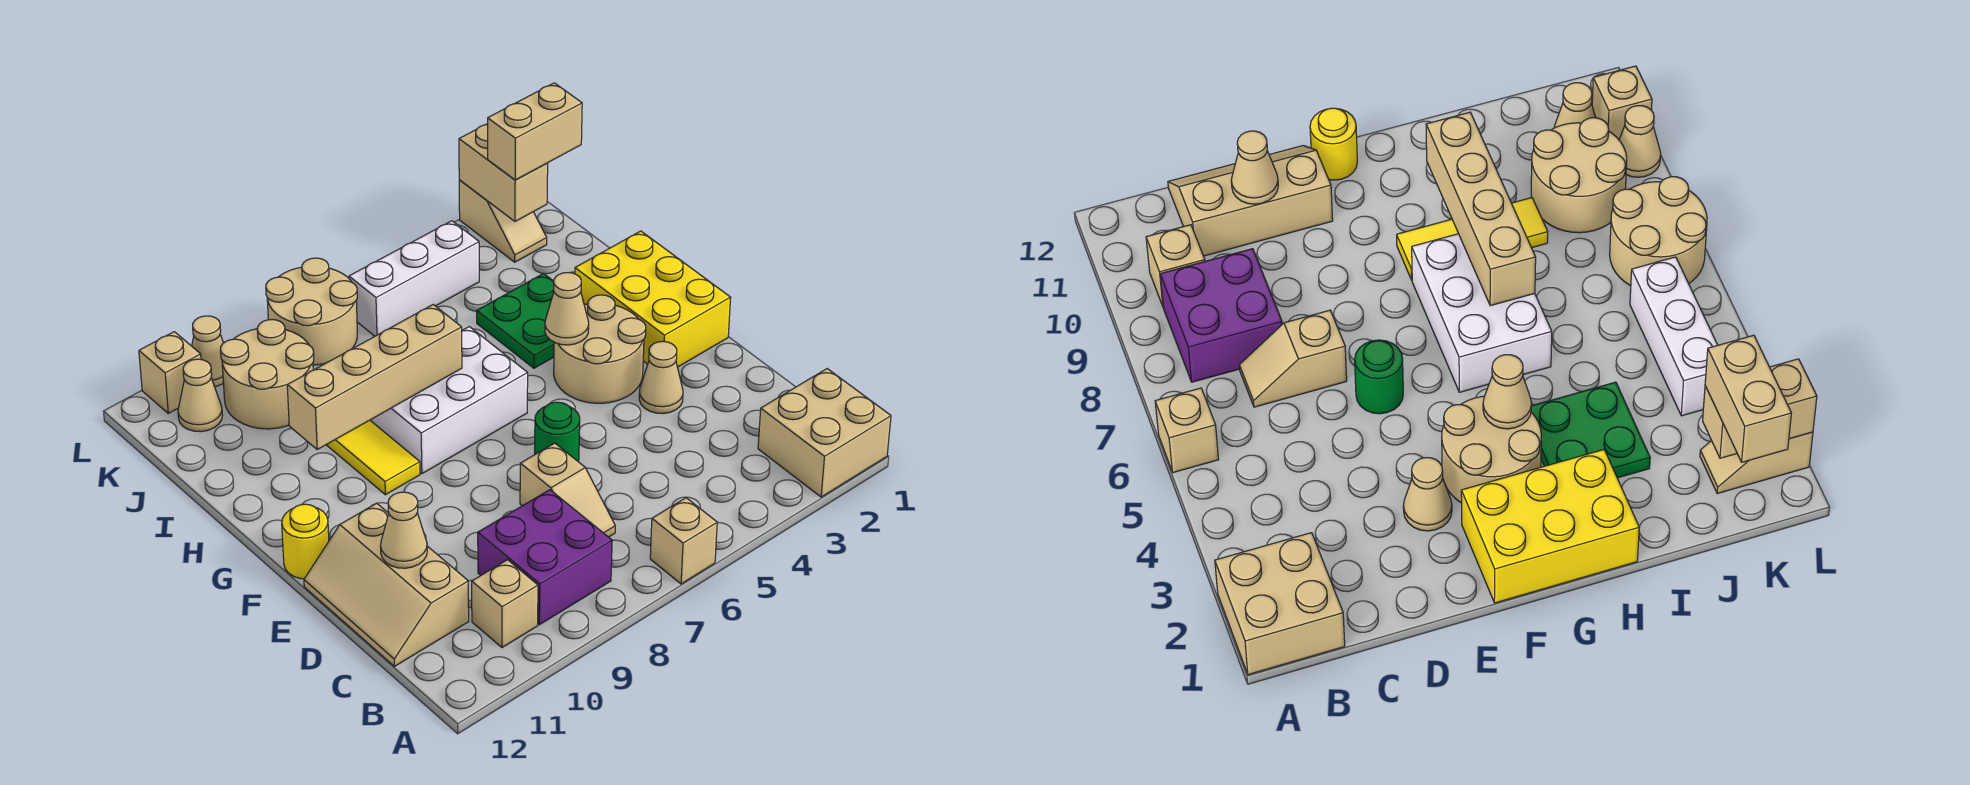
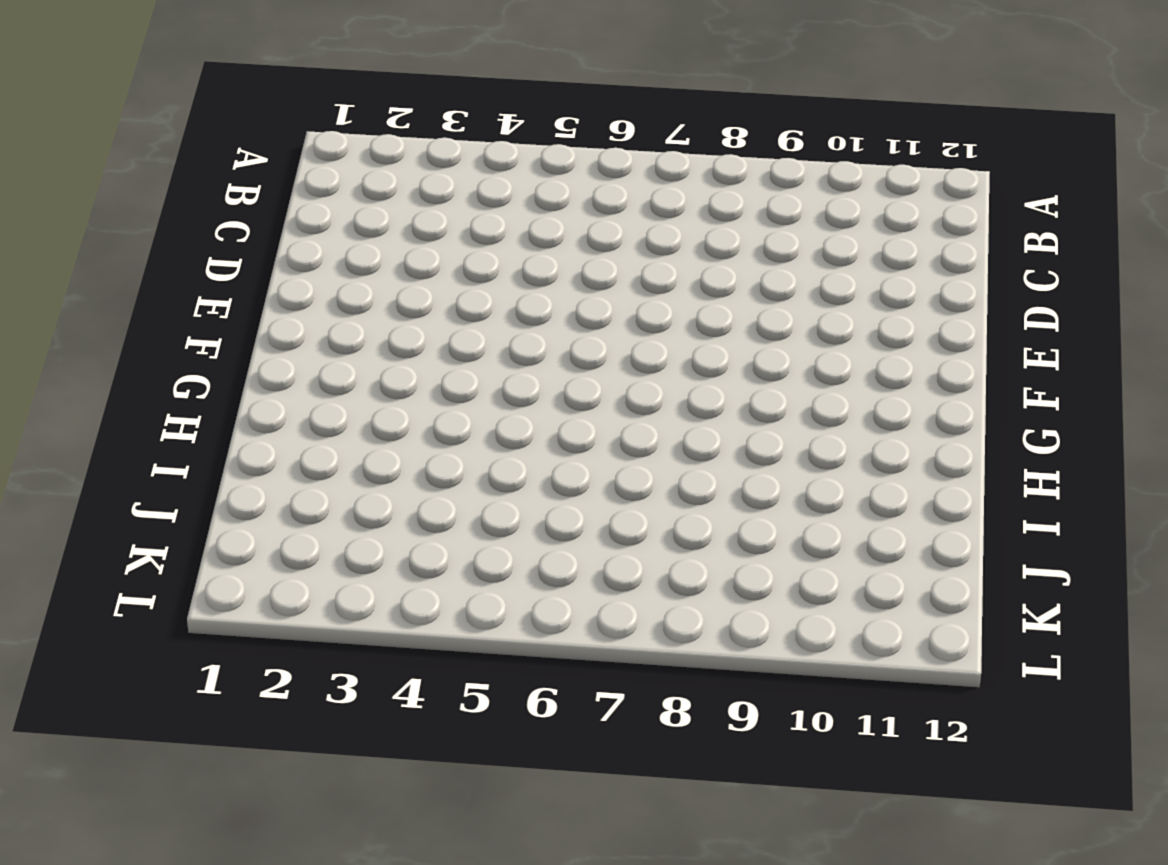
none -> tan 2x2 brick [758,369,891,497]
none -> tan 1x1 brick [650,498,717,584]
none -> purple 2x2 brick [478,490,612,625]

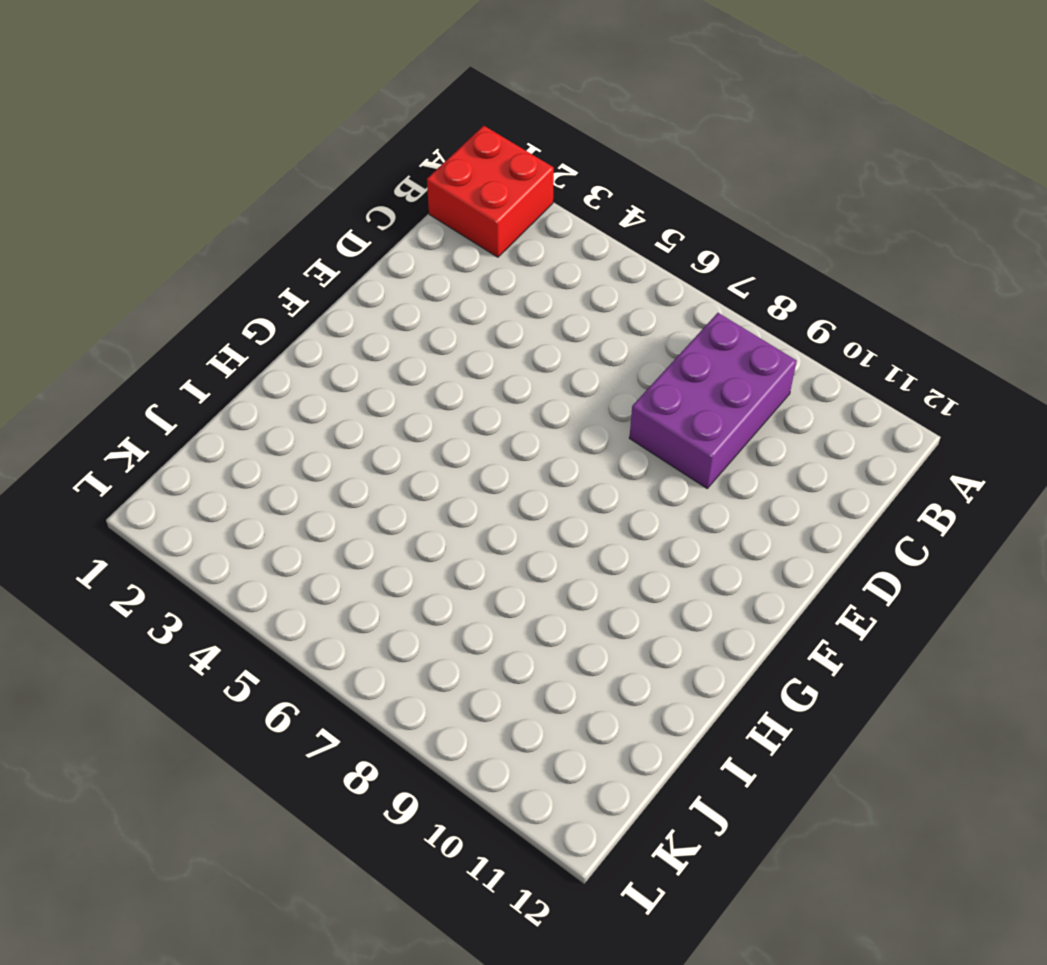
red 2x2 brick [427,126,554,257] -> tan 2x2 brick [758,369,891,497]
purple 2x3 brick [629,313,797,488] -> purple 2x2 brick [478,490,612,625]
none -> tan 1x1 brick [650,498,717,584]
none -> tan 1x1 brick [472,560,538,648]
none -> tan 1x2 slope [520,443,615,537]

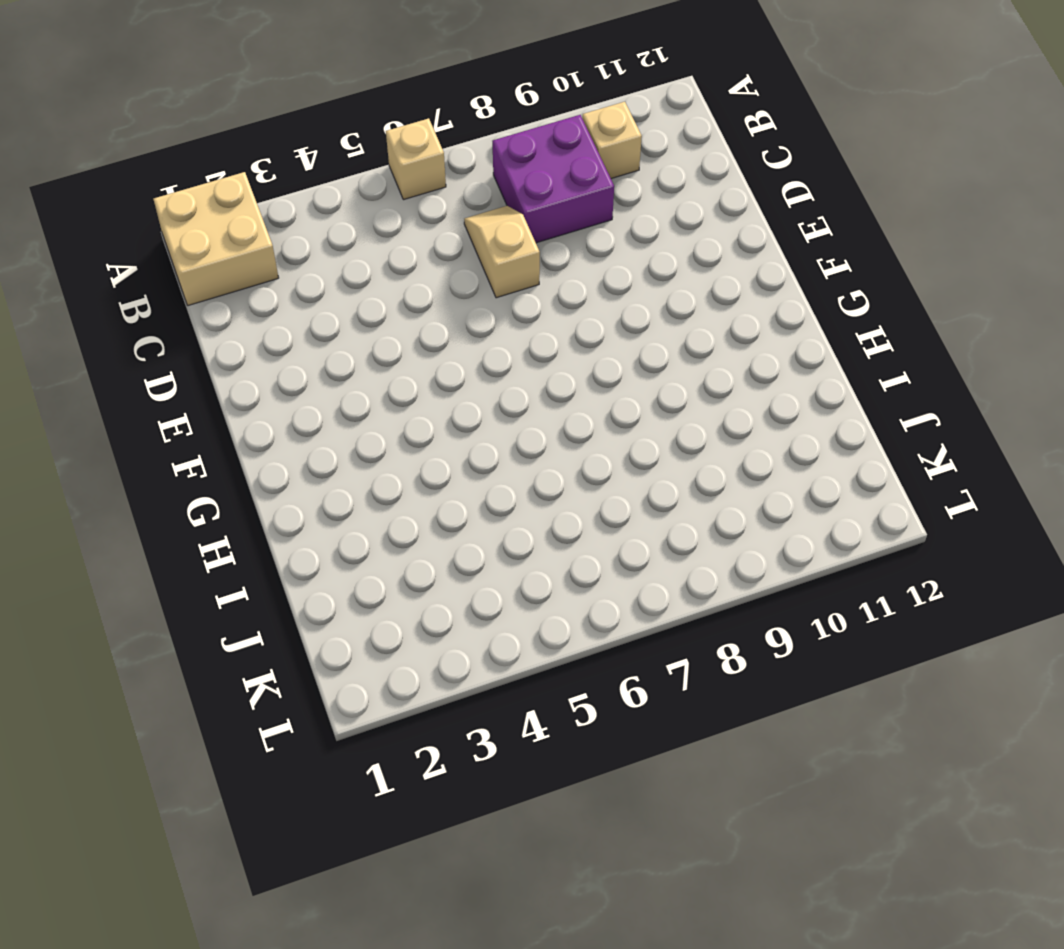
none -> tan 2x3 slope [304,503,469,666]
none -> tan 1x1 cone [639,341,683,414]
none -> green 1x1 round brick [535,402,580,462]

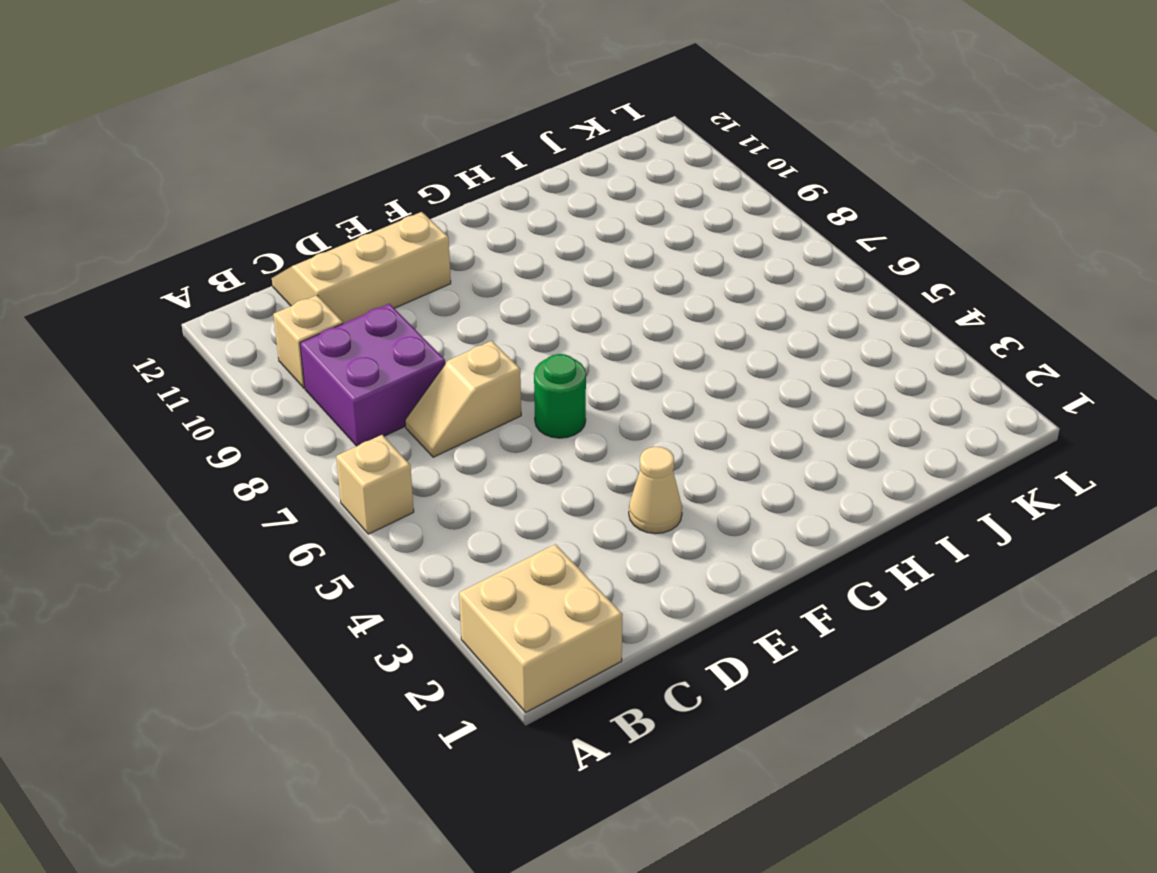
none -> yellow 2x3 brick [575,231,731,367]
none -> tan 2x2 round brick [554,295,646,403]
none -> yellow 1x1 round brick [282,504,329,579]

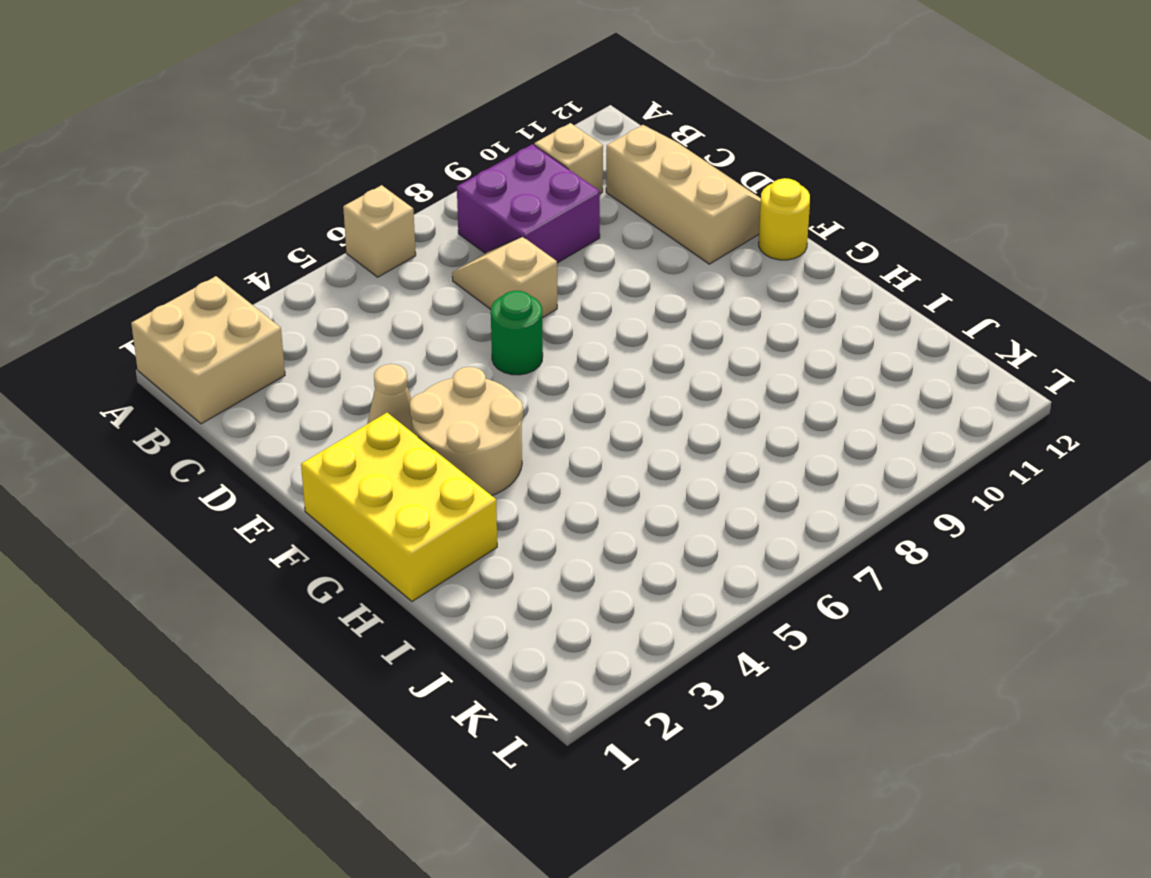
none -> white 2x3 brick [370,327,528,474]
none -> yellow 1x3 tile [327,420,420,495]
none -> green 2x2 plate [477,273,554,368]

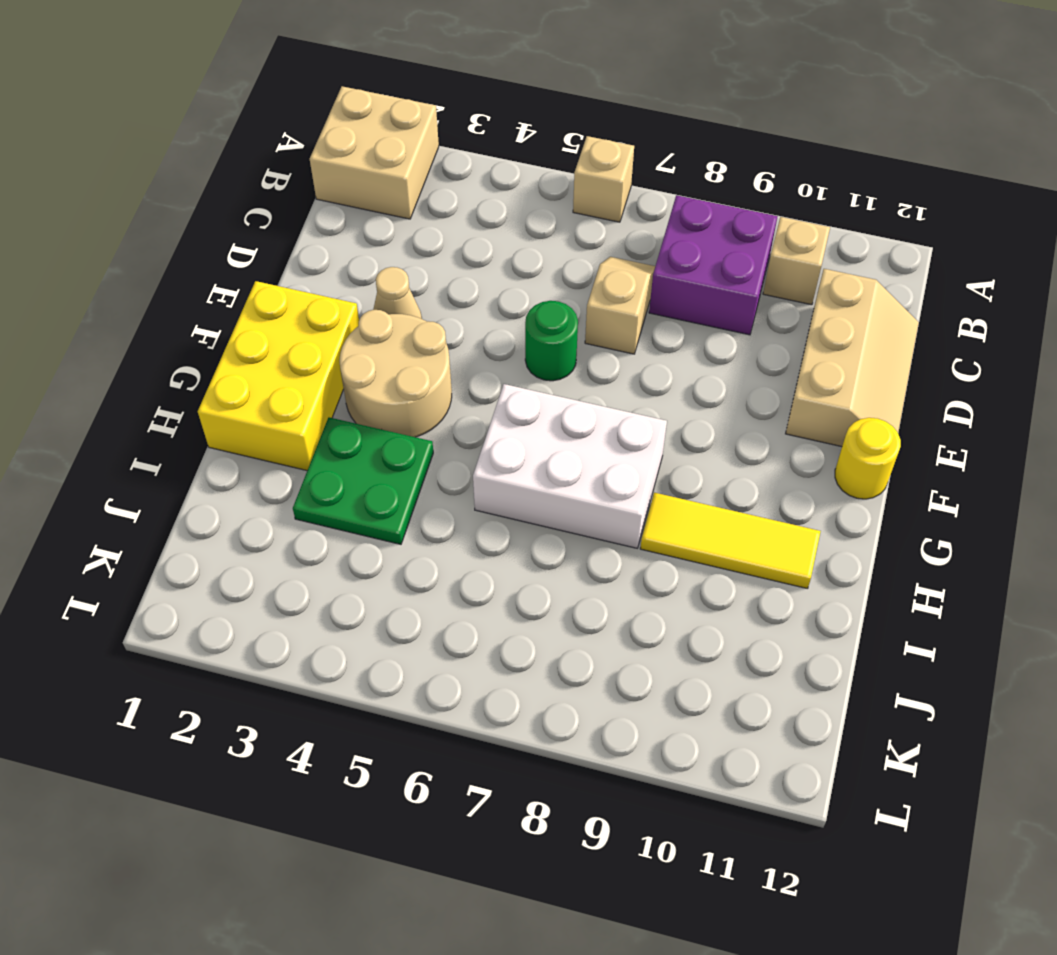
yellow 1x3 tile [640,493,821,589] -> yellow 1x3 tile turned to [327,420,420,495]
none -> tan 2x2 round brick [221,320,314,429]
none -> tan 1x2 slope [459,180,547,262]
none -> white 1x3 brick [349,221,479,336]

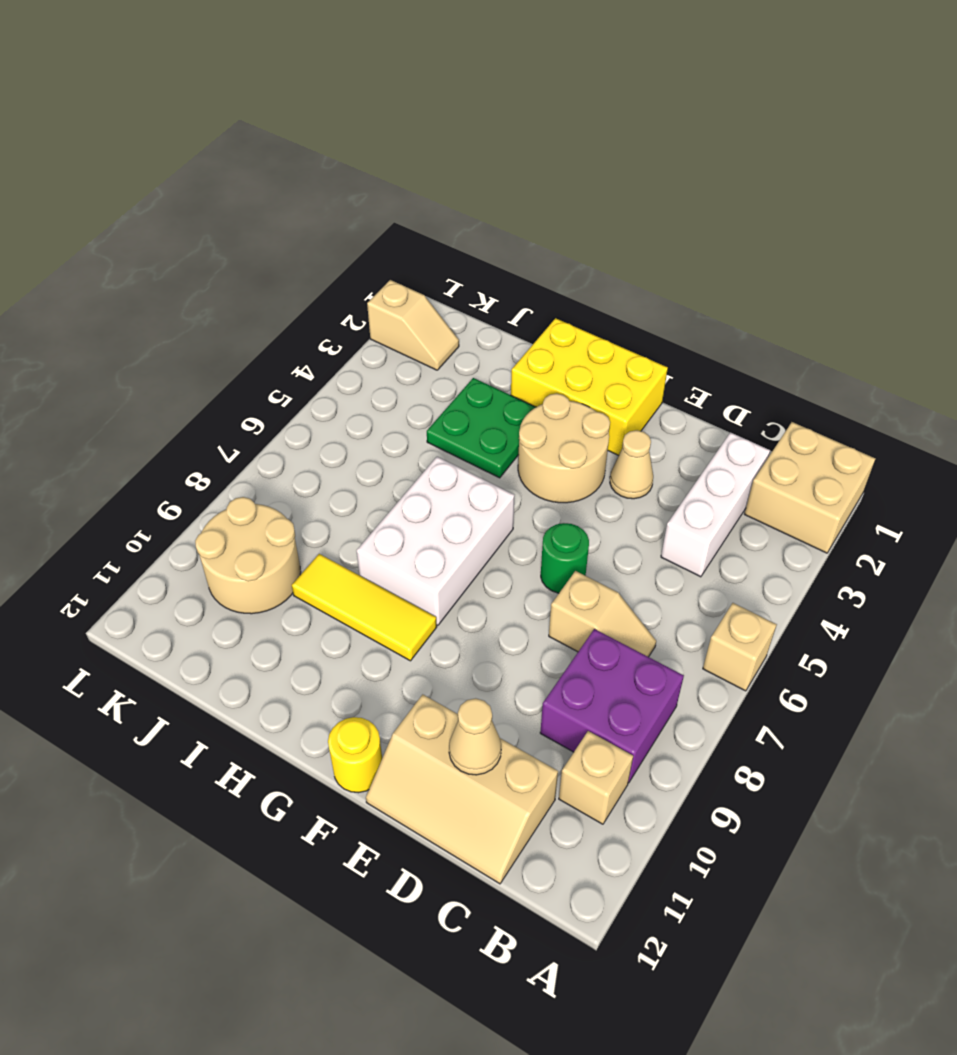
white 1x3 brick [661,433,770,577] -> white 1x3 brick moved to [349,221,479,336]
none -> tan 2x2 round brick [266,258,357,365]
none -> tan 1x1 cone [178,359,222,432]
none -> tan 1x1 cone [192,316,224,387]

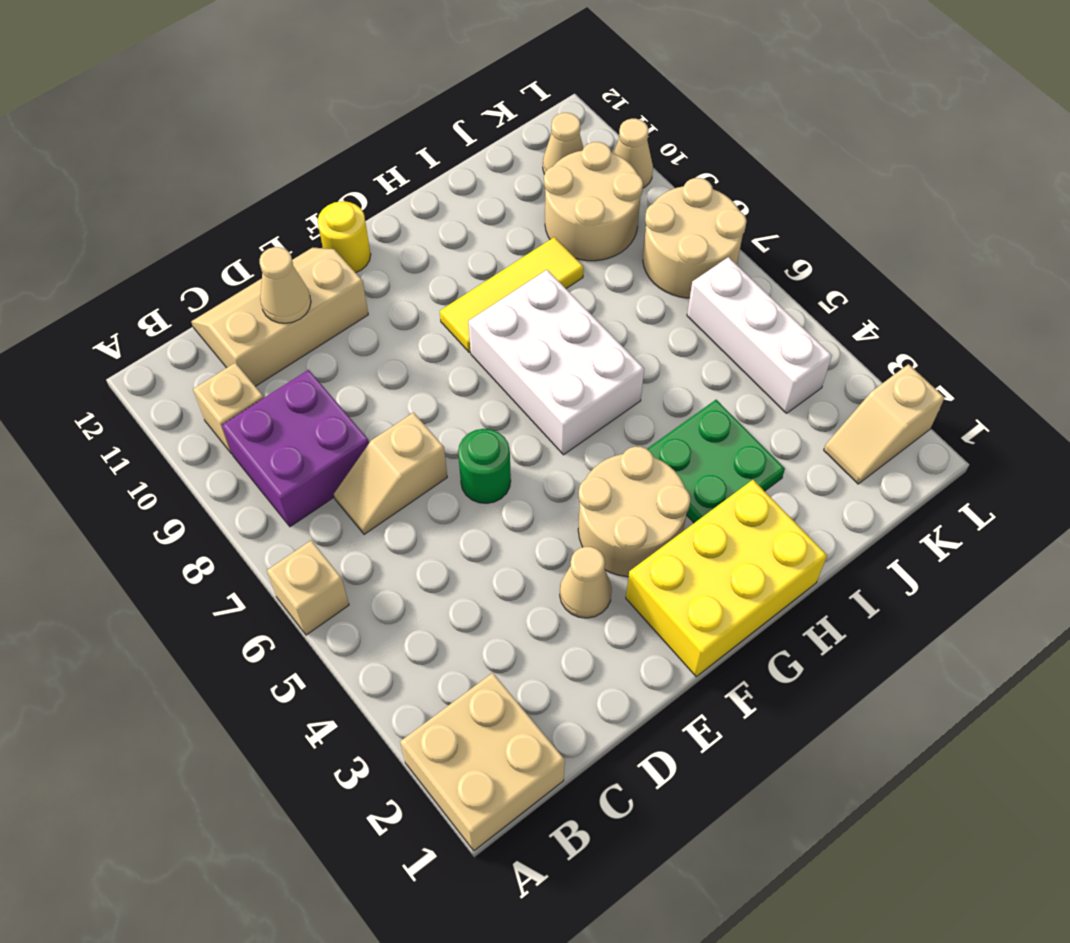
none -> tan 1x1 brick [139,332,201,413]
none -> tan 1x1 cone [545,273,589,345]
none -> tan 1x4 brick [287,305,462,449]

